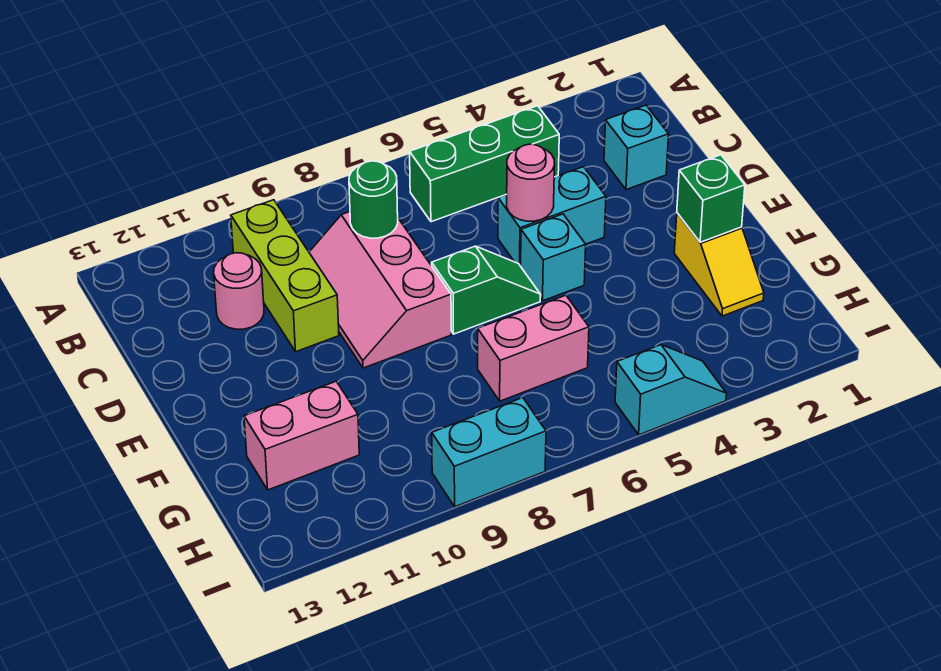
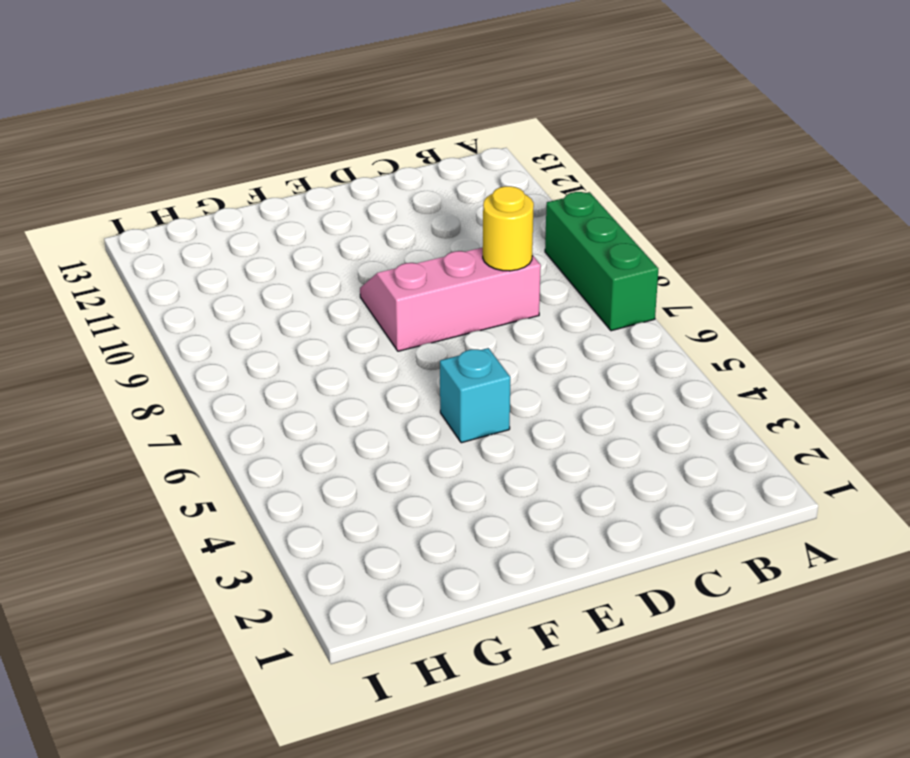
green 1x3 brick [545,192,658,331] -> green 1x3 brick moved to [410,106,559,222]
yellow 1x1 round brick [483,186,534,271] -> green 1x1 round brick [349,161,398,238]
none -> lime 1x3 brick [231,200,339,351]
none -> cyan 1x1 brick [604,105,669,190]
none -> pink 1x1 round brick [214,253,264,329]

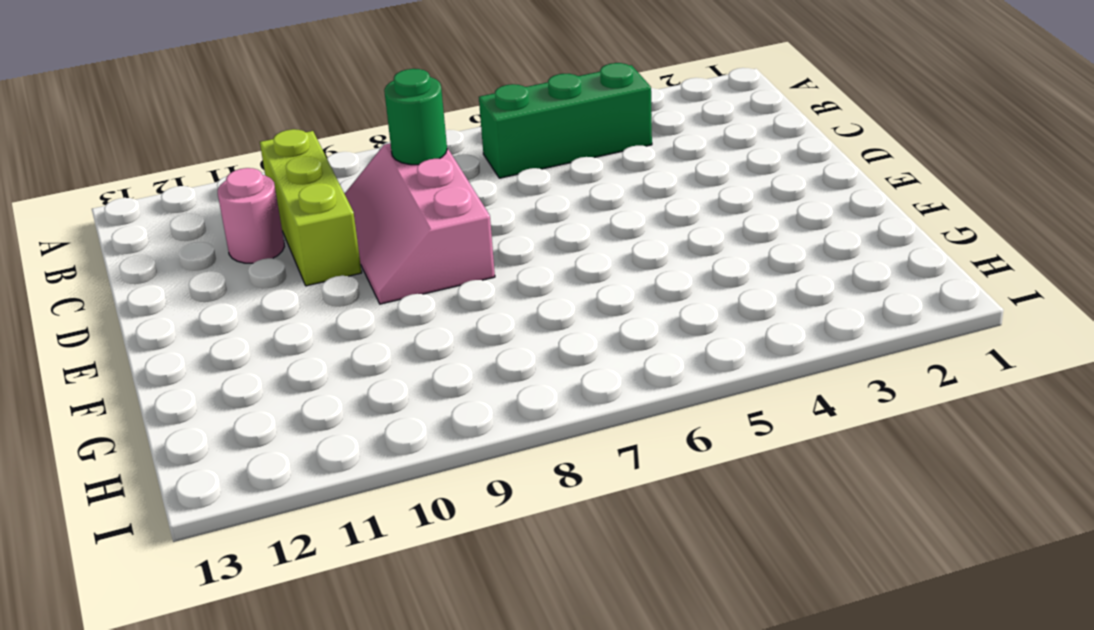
none -> cyan 1x1 brick [604,105,669,190]
none -> cyan 1x2 brick [498,167,606,266]
none -> cyan 1x1 brick [521,214,586,301]

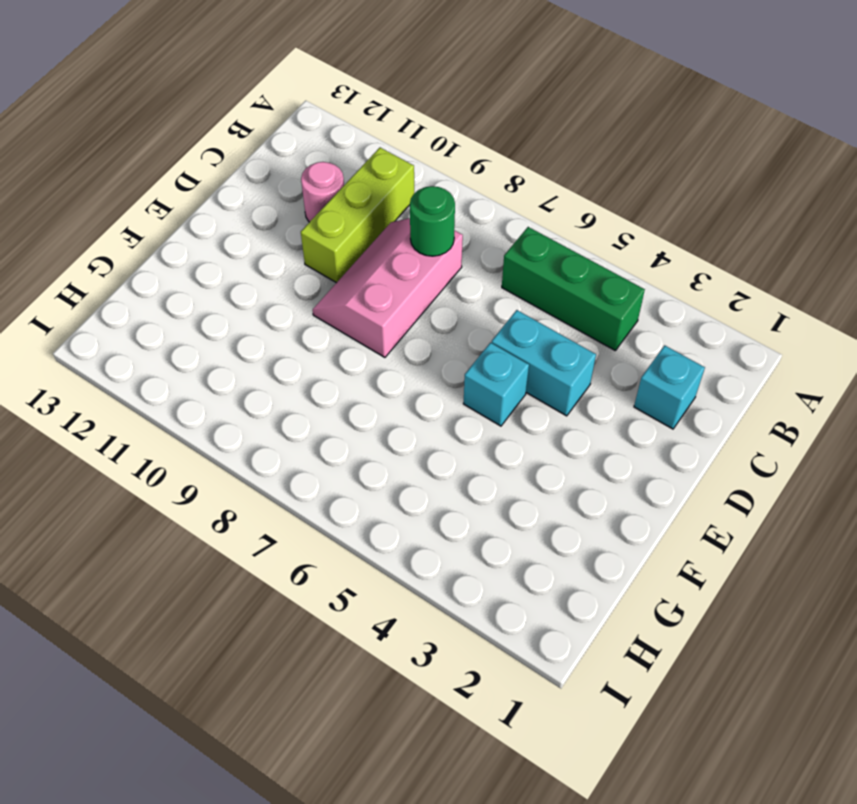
none -> green 1x2 slope [432,246,541,334]
none -> yellow 1x2 slope [674,213,764,316]
none -> pink 1x2 brick [478,295,589,401]

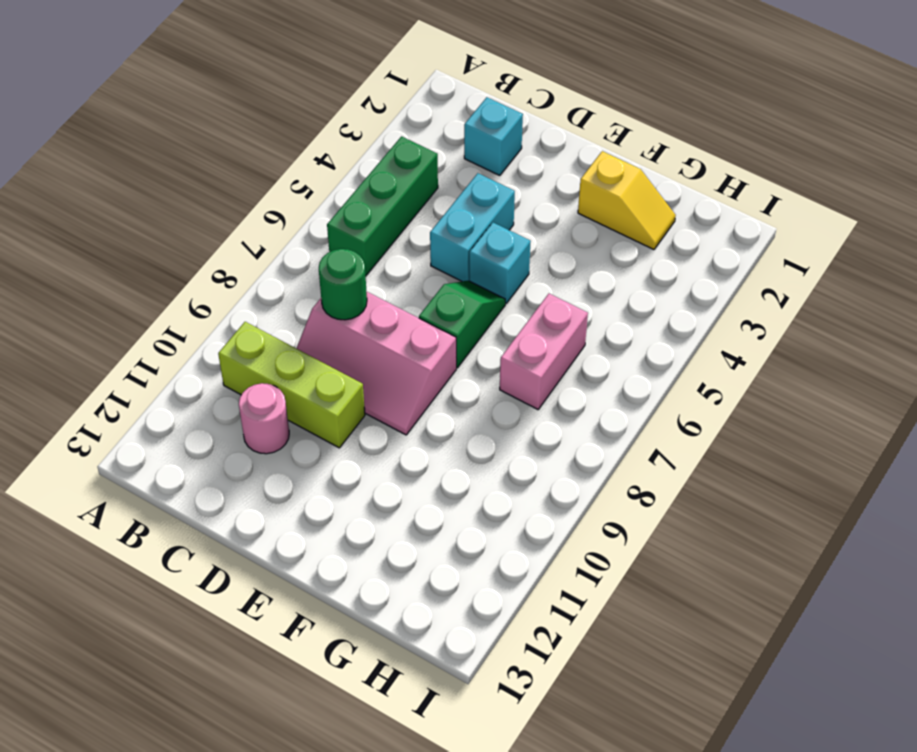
none -> pink 1x2 brick [244,381,359,490]
none -> cyan 1x2 slope [615,345,727,435]
none -> cyan 1x2 brick [432,398,546,507]

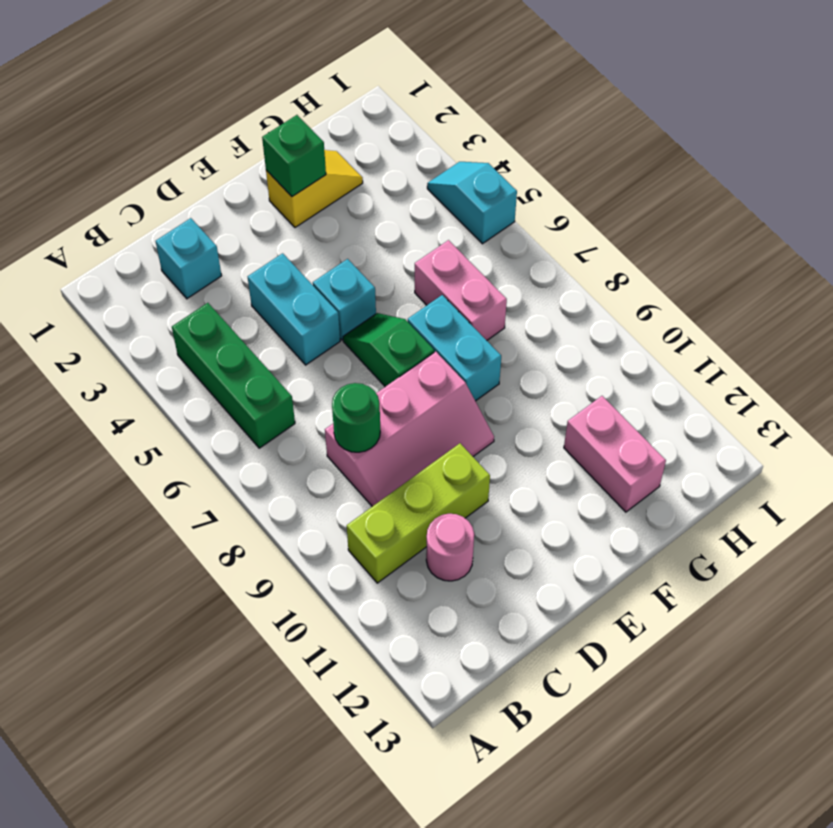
cyan 1x2 brick [408,295,501,401] -> cyan 1x2 brick moved to [432,398,546,507]
none -> pink 1x1 round brick [506,144,555,221]

